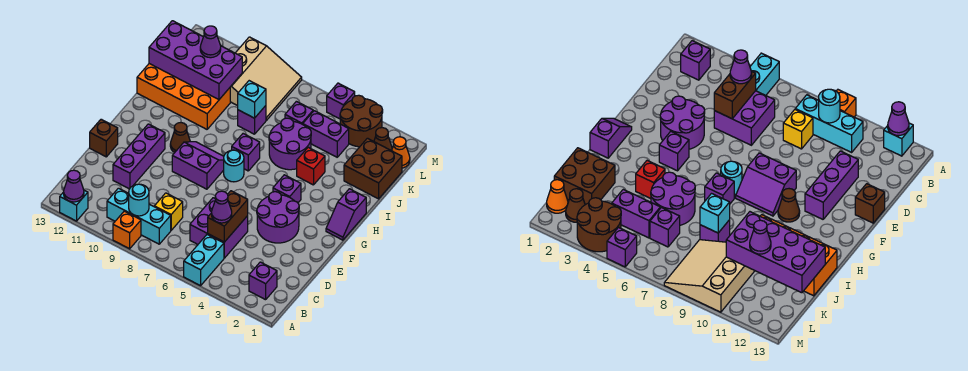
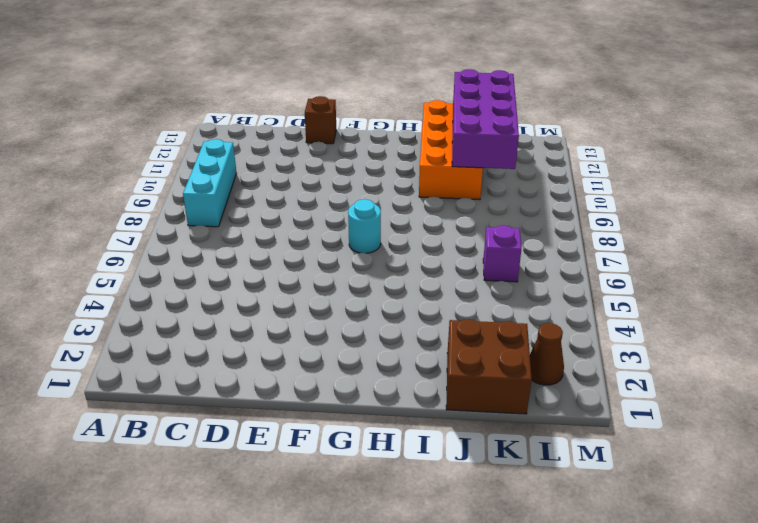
none -> cyan 1x2 brick [184,235,224,286]
none -> orange 1x1 brick [113,211,141,249]
none -> cyan 1x1 brick [60,190,88,221]
none -> purple 1x1 brick [249,262,277,300]

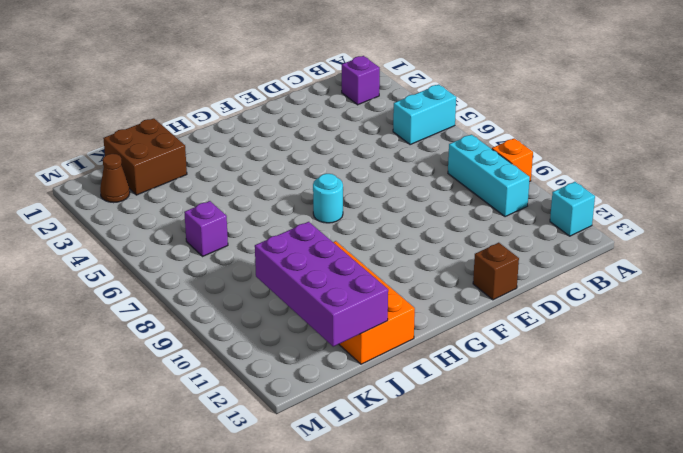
none -> purple 2x2 brick [190,198,248,258]
none -> yellow 1x1 brick [154,193,183,230]
none -> purple 1x3 brick [113,124,165,189]
none -> purple 2x2 round brick [257,192,299,243]

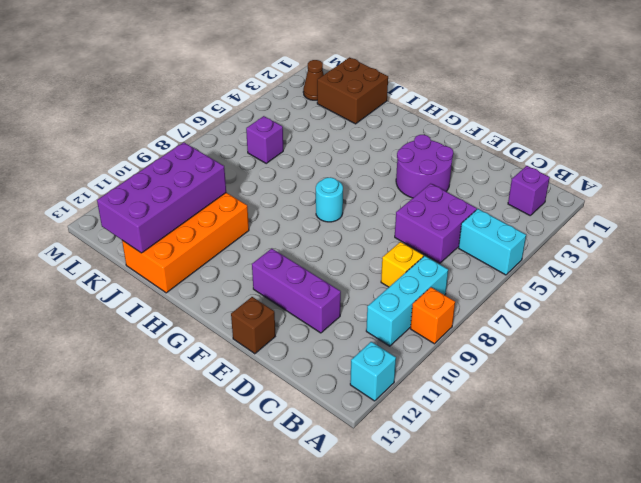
none -> purple 2x2 slope [172,142,224,189]
none -> purple 1x2 slope [326,189,366,240]
none -> purple 1x1 brick [273,175,301,203]
none -> brown 1x1 cone [170,123,190,153]

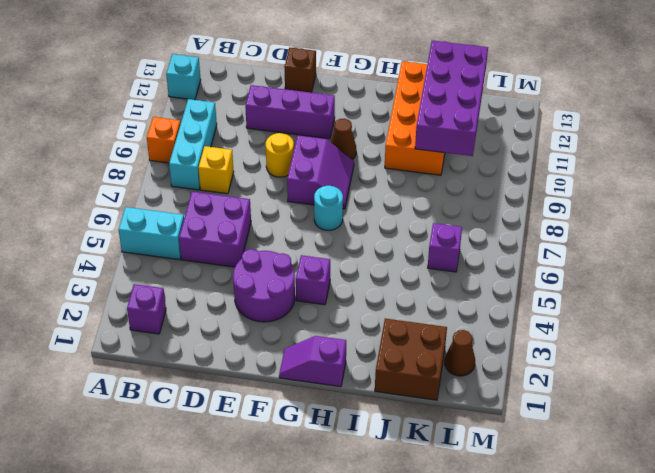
yellow 1x1 round brick [266,133,294,177] -> none
none -> purple 1x1 brick [232,134,260,171]
none -> red 1x1 brick [297,147,325,185]
none -> purple 2x2 round brick [269,118,311,170]
none -> purple 1x1 brick [238,106,266,134]

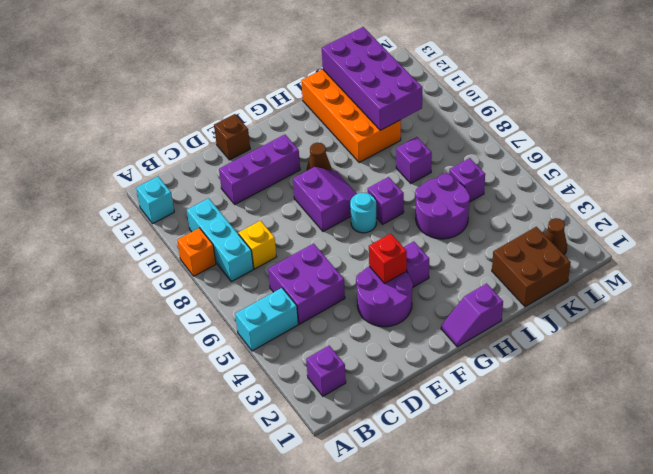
red 1x1 brick [369,234,407,283] -> red 1x1 brick moved to [297,147,325,185]
none -> purple 1x2 brick [303,111,349,157]
none -> tan 3x3 slope [230,37,302,120]
none -> orange 1x1 cone [392,137,410,168]
none -> brown 2x2 round brick [340,95,383,147]

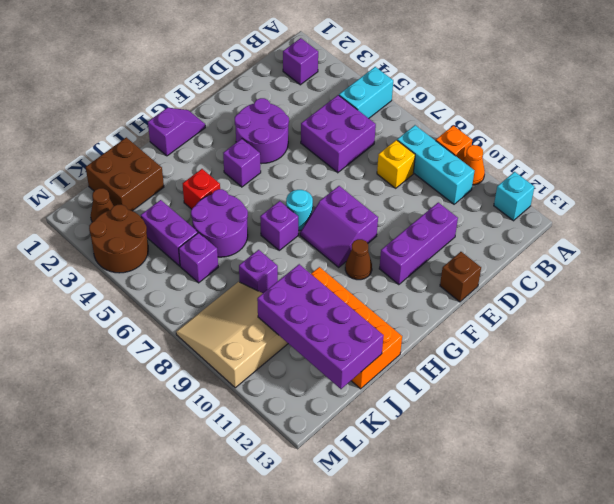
orange 1x1 cone [463,145,485,185] -> orange 1x1 cone moved to [392,137,410,168]
none -> purple 1x1 brick [327,83,355,119]
none -> purple 1x1 cone [64,170,84,202]
none -> cyan 1x1 round brick [129,184,149,216]
none -> brown 1x2 brick [208,191,248,242]

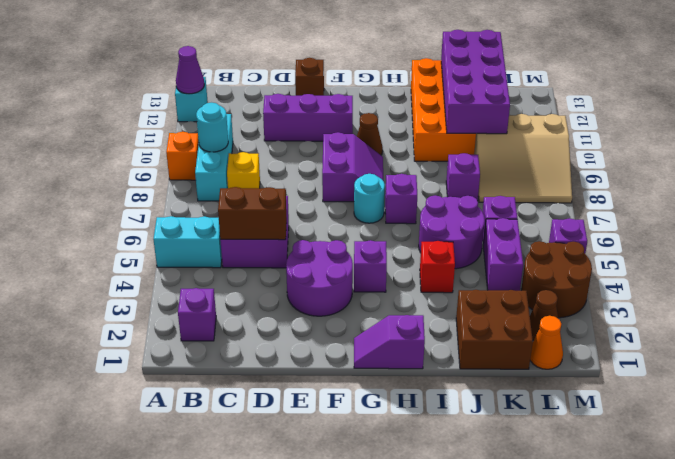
none -> cyan 1x1 brick [238,81,266,118]
none -> purple 1x1 cone [212,191,232,223]
none -> purple 1x1 cone [200,26,221,58]

